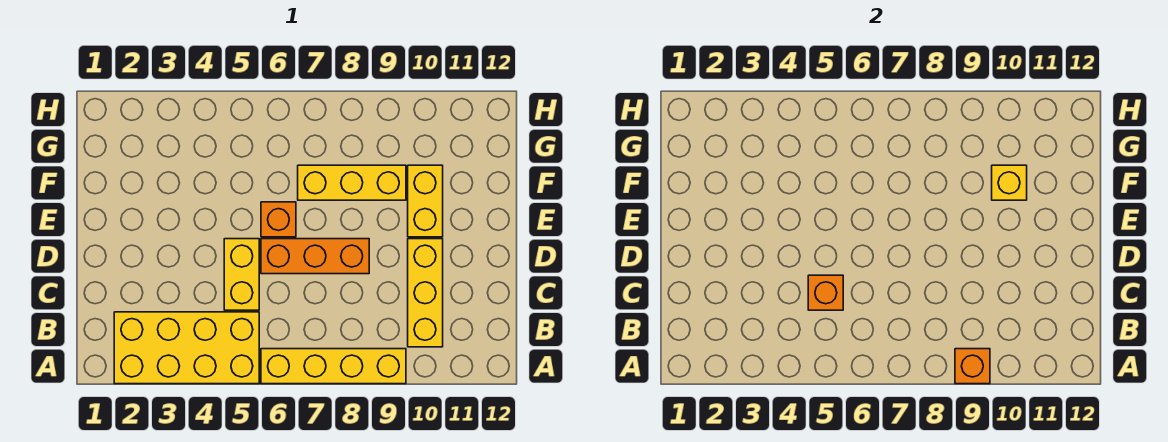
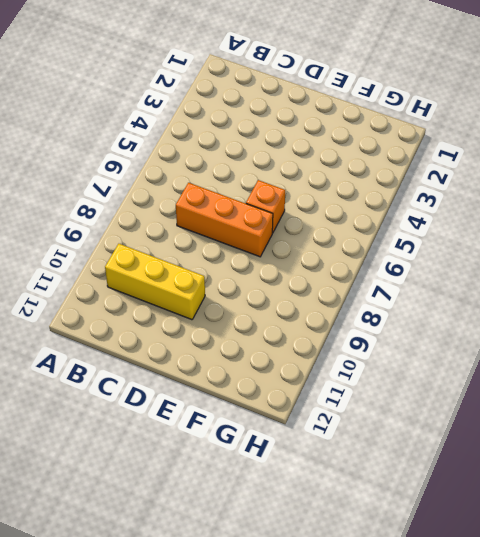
orange 1x3 brick [176,183,273,257] -> orange 1x3 brick turned to [261,239,369,274]
none -> yellow 2x4 brick [114,312,259,384]
none -> yellow 1x4 brick [261,349,406,384]

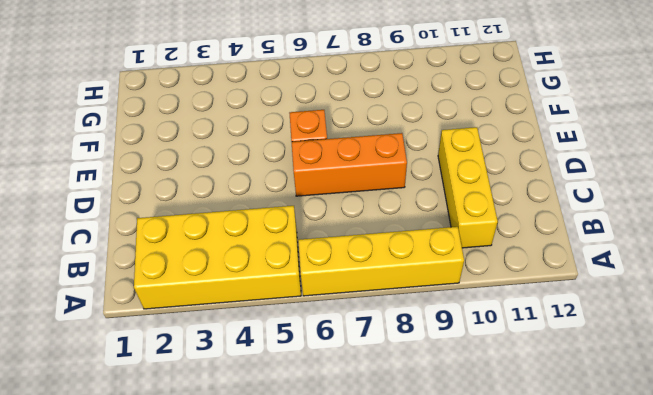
none -> yellow 1x2 brick [224,239,259,310]
none -> yellow 1x2 brick [408,165,443,237]

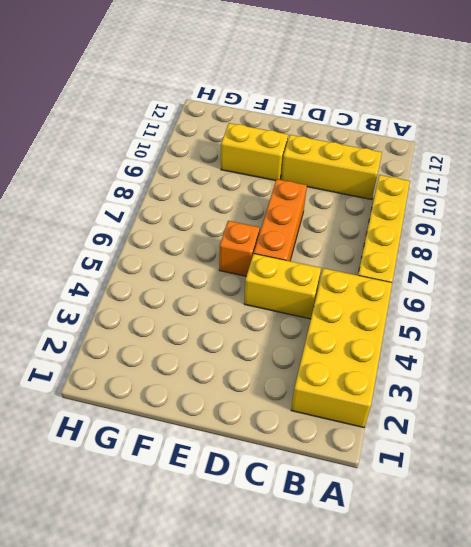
none -> yellow 1x3 brick [298,165,406,200]
none -> orange 1x1 brick [955,349,990,384]

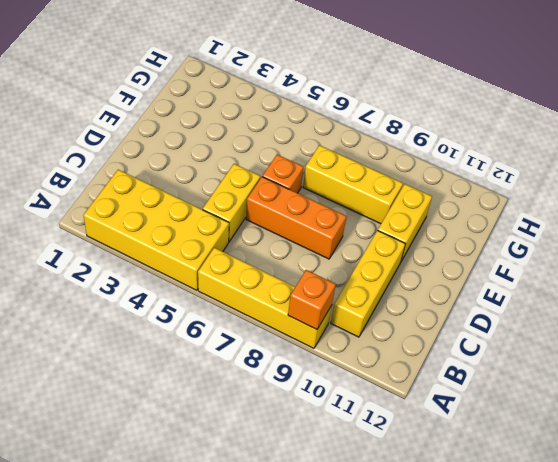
none -> orange 1x1 brick [808,275,843,310]
none -> yellow 1x1 brick [992,165,1027,200]

